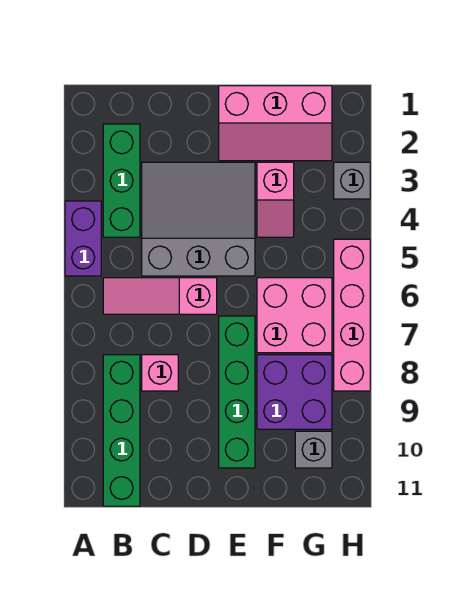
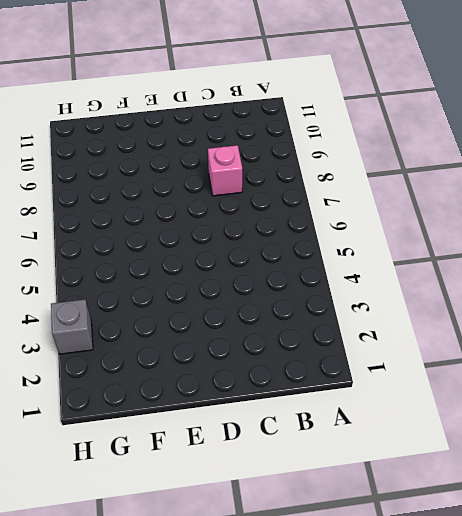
none -> purple 1x2 brick [65,201,101,276]
none -> green 1x3 brick [103,124,140,237]
none -> pink 1x3 slope [103,278,217,314]

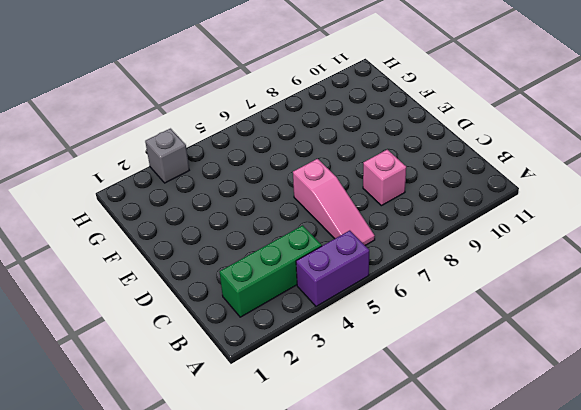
none -> green 1x4 brick [103,355,140,506]
none -> grey 3x3 slope [142,162,255,276]
none -> pink 2x3 slope [219,86,332,161]

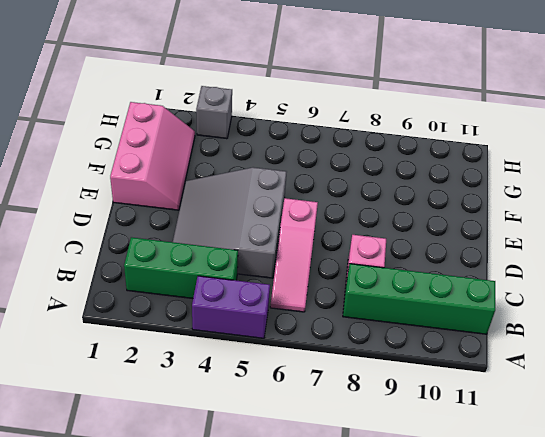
none -> green 1x4 brick [219,316,255,468]
none -> pink 1x2 slope [257,162,294,237]
none -> pink 2x2 brick [257,278,332,353]

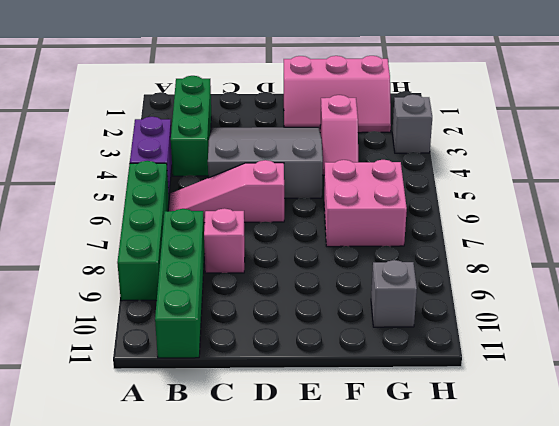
green 1x4 brick [117,161,169,301] -> green 1x4 brick moved to [219,316,255,468]
none -> purple 2x2 brick [257,355,332,429]
none -> pink 1x4 brick [334,239,370,391]

